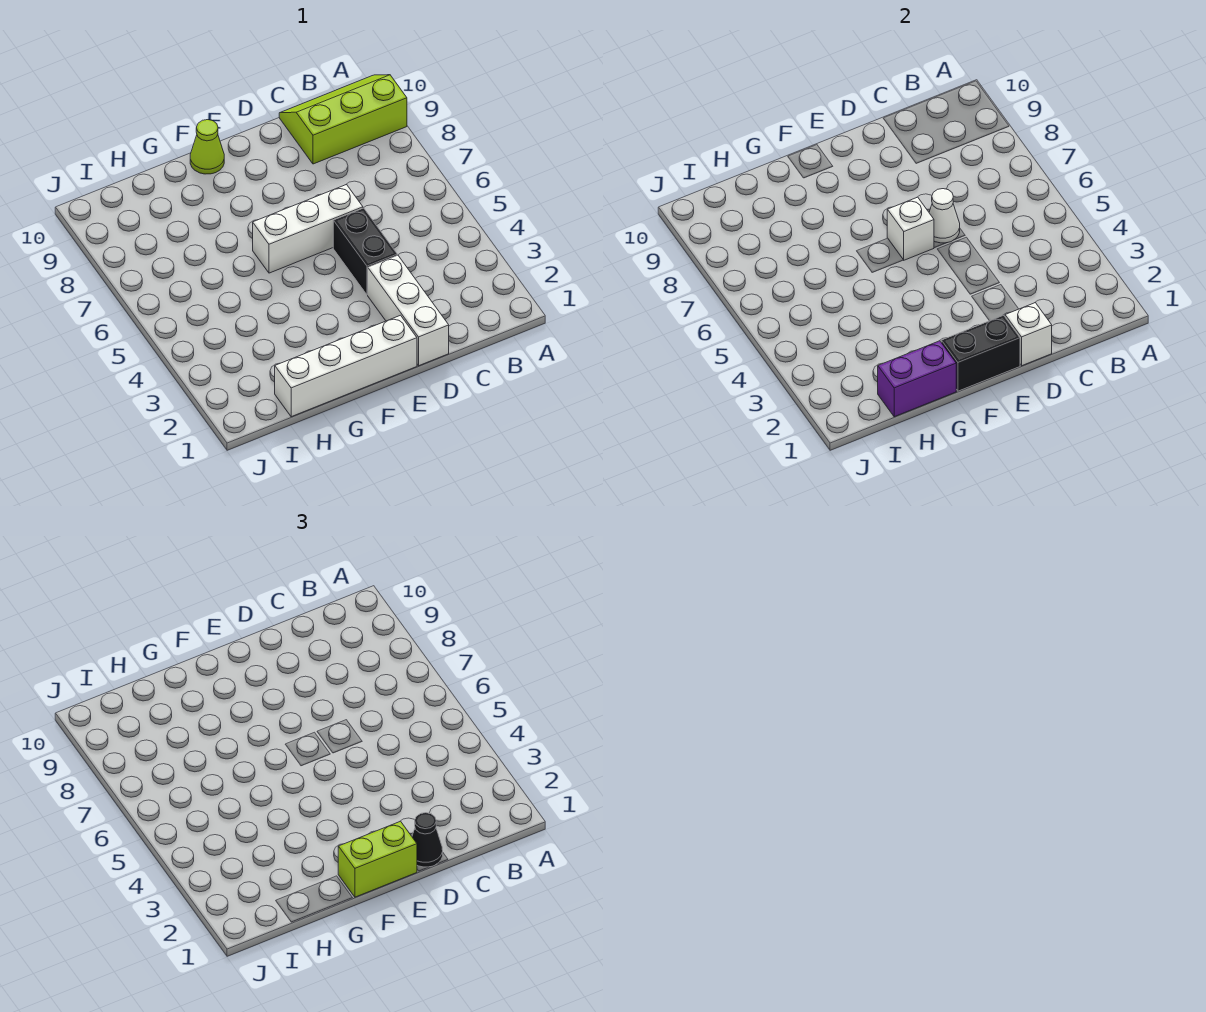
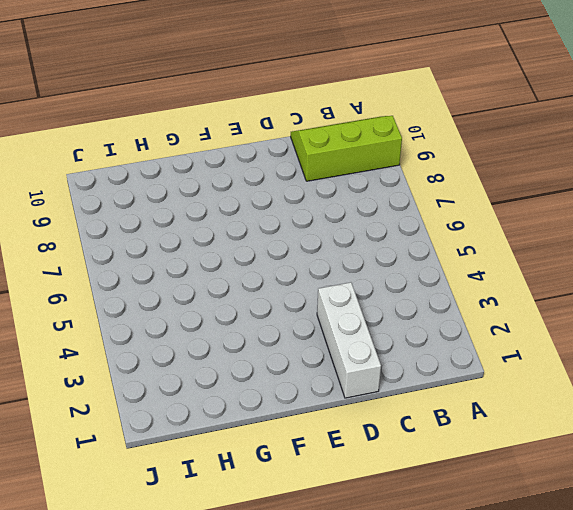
none -> black 1x2 brick [333,208,397,295]
none -> white 1x3 brick [253,184,363,273]
none -> white 1x4 brick [275,315,417,417]

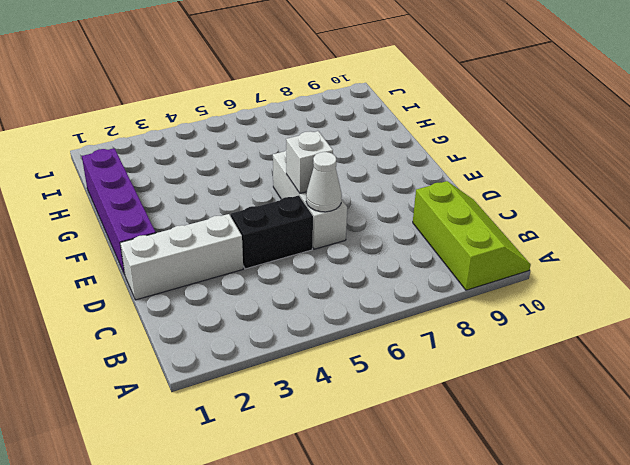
purple 1x4 brick [82,148,156,275] -> white 1x4 brick [275,315,417,417]
none -> lime 1x1 cone [190,120,224,174]
none -> white 1x1 brick [1005,303,1052,366]
none -> black 1x2 brick [941,315,1020,391]

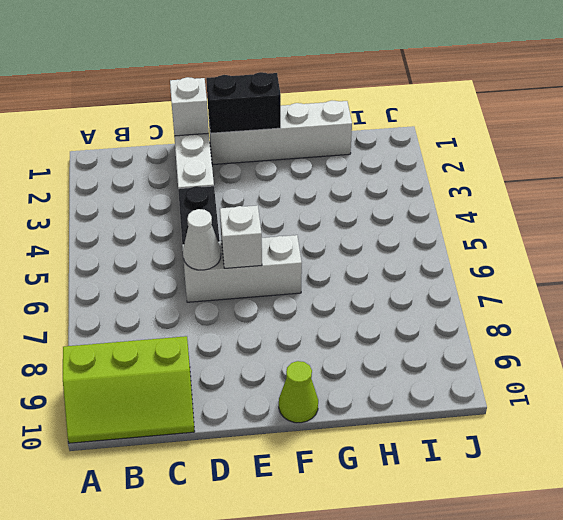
none -> purple 1x2 brick [878,341,956,417]
none -> black 1x1 cone [412,813,443,867]
none -> lime 1x2 brick [338,821,417,897]

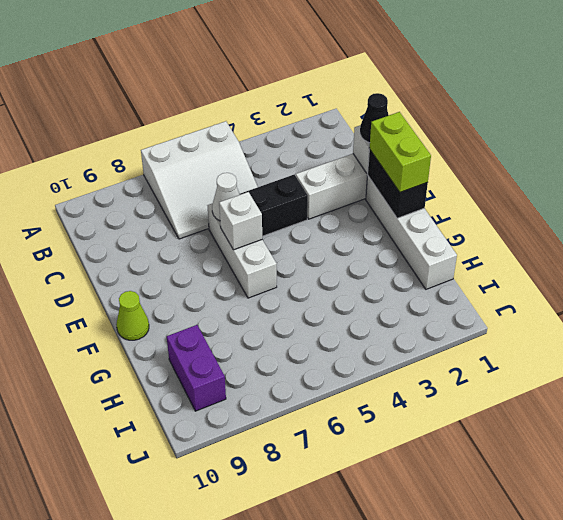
white 3x3 slope [141,121,258,239] -> none
purple 1x2 brick [167,325,226,411] -> purple 1x2 brick moved to [878,341,956,417]
none -> lime 2x3 slope [279,75,407,164]

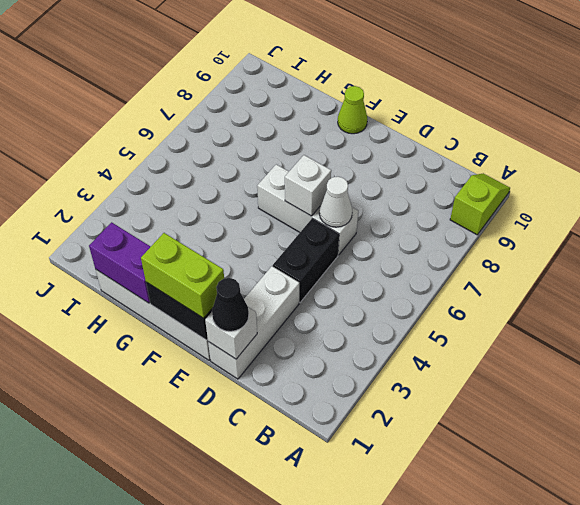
lime 1x2 slope [450,173,510,235] -> lime 2x3 slope [279,75,407,164]

